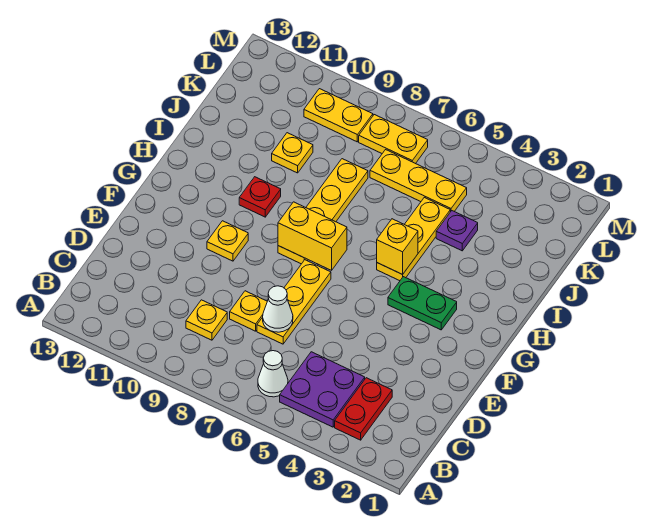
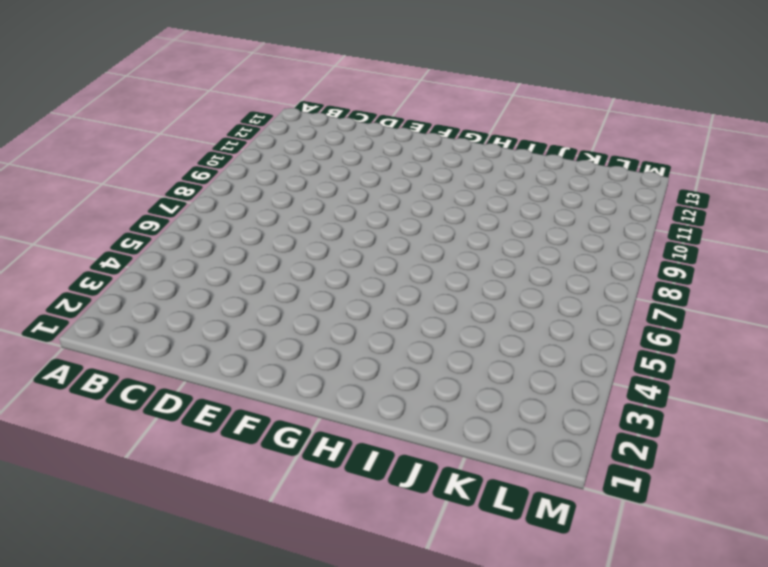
none -> red 1x2 plate [335,378,392,440]
none -> purple 2x2 plate [280,352,365,427]
none -> white 1x1 cone [258,351,288,397]

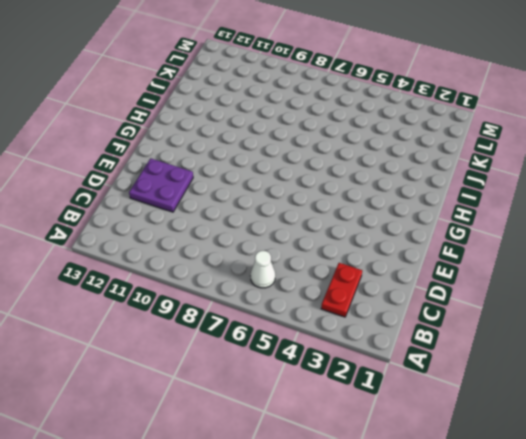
purple 2x2 plate [129,158,193,212] -> purple 2x2 plate moved to [280,352,365,427]
none -> yellow 1x1 plate [186,300,227,340]
none -> yellow 1x3 plate [257,260,331,344]
none -> yellow 1x1 plate [230,291,267,331]

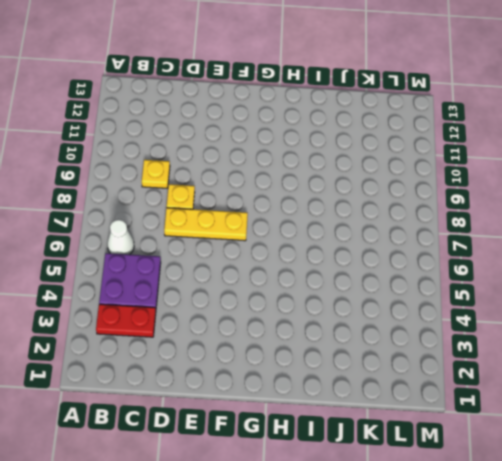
none -> yellow 1x1 plate [207,221,248,261]
none -> green 1x2 plate [388,277,457,330]
none -> yellow 1x4 plate [278,159,368,264]

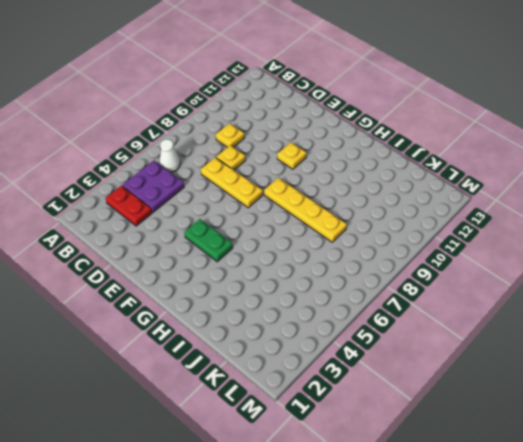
green 1x2 plate [184,219,233,262] -> green 1x2 plate turned to [388,277,457,330]
none -> yellow 1x3 plate [377,197,450,281]
none -> red 1x1 plate [239,177,281,217]
none -> purple 1x1 plate [436,211,478,251]

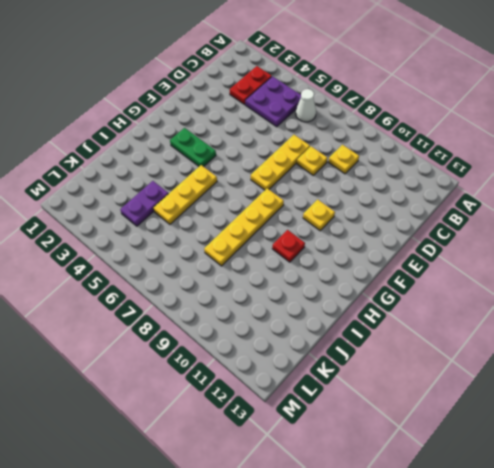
purple 1x2 plate [120,181,168,226] -> purple 1x1 plate [436,211,478,251]
none -> yellow 1x1 plate [272,133,313,173]
none -> yellow 1x3 plate [370,150,467,212]
none -> yellow 1x2 plate [359,115,428,164]

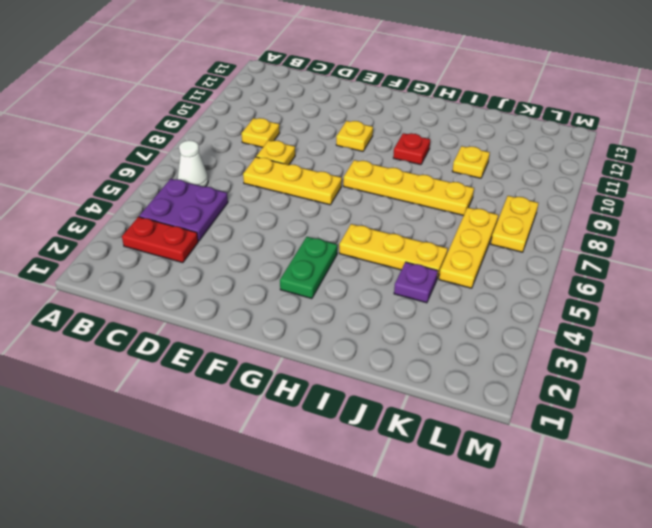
none -> yellow 1x2 plate [304,89,373,142]
none -> white 1x1 cone [263,286,293,332]
none -> yellow 1x2 brick [278,202,347,270]

